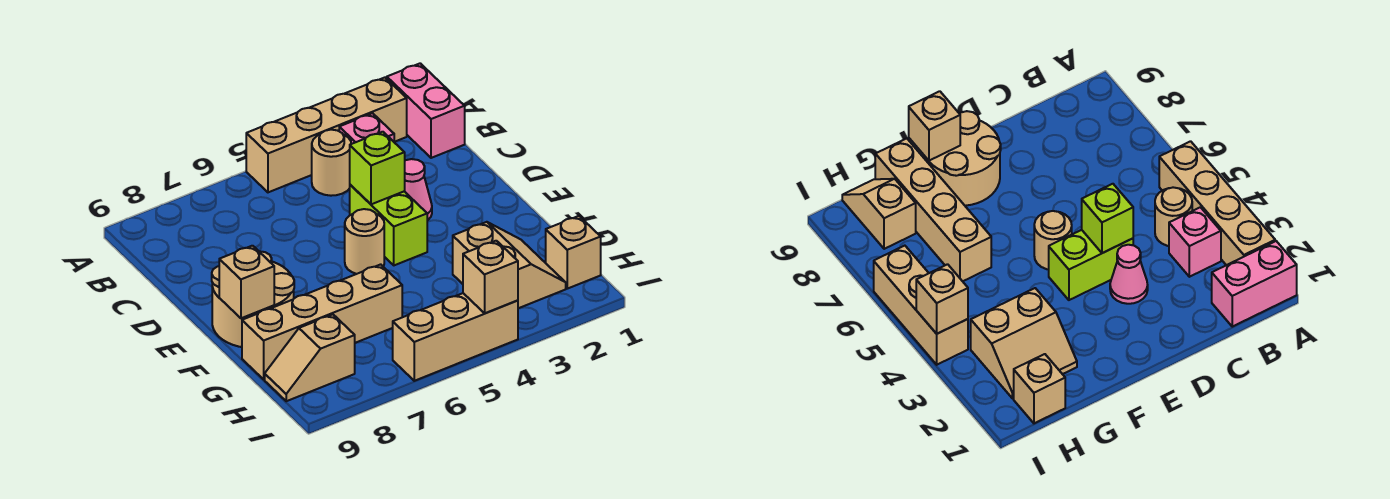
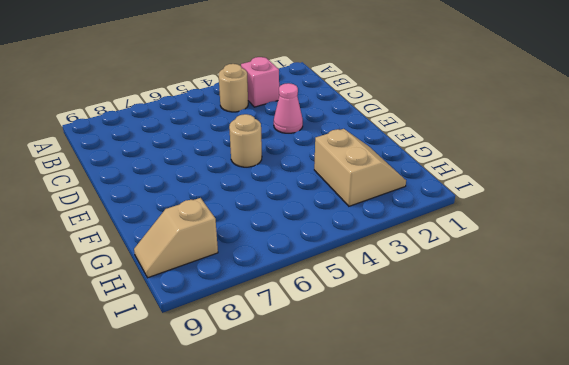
none -> pink 1x2 brick [387,63,465,158]
none -> tan 1x4 brick [246,78,407,192]
none -> lime 1x2 brick [350,185,427,265]

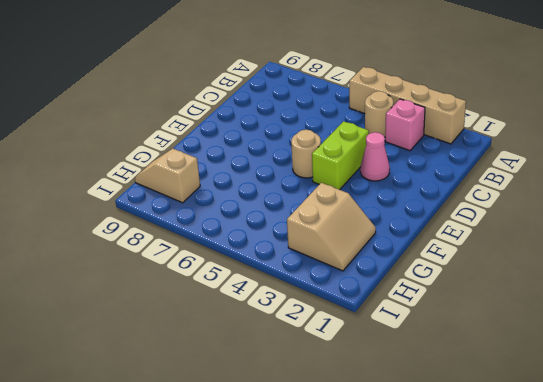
none -> pink 1x2 brick [387,63,465,158]
none -> tan 2x2 round brick [212,251,294,347]
none -> tan 1x4 brick [242,264,402,379]

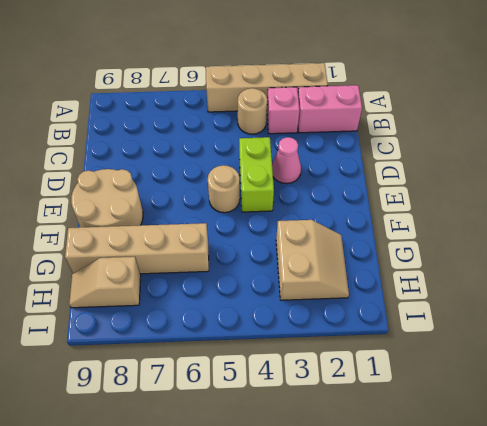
pink 1x2 brick [298,85,362,133] -> pink 1x2 brick turned to [387,63,465,158]
none -> tan 1x1 brick [546,216,601,289]
none -> tan 1x3 brick [393,293,518,381]
none -> lime 1x1 brick [350,132,405,204]

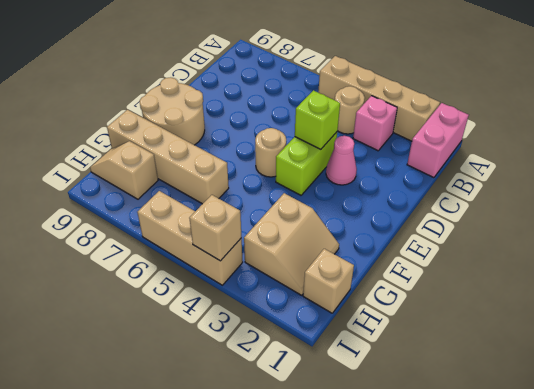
none -> tan 1x1 brick [219,246,274,318]

